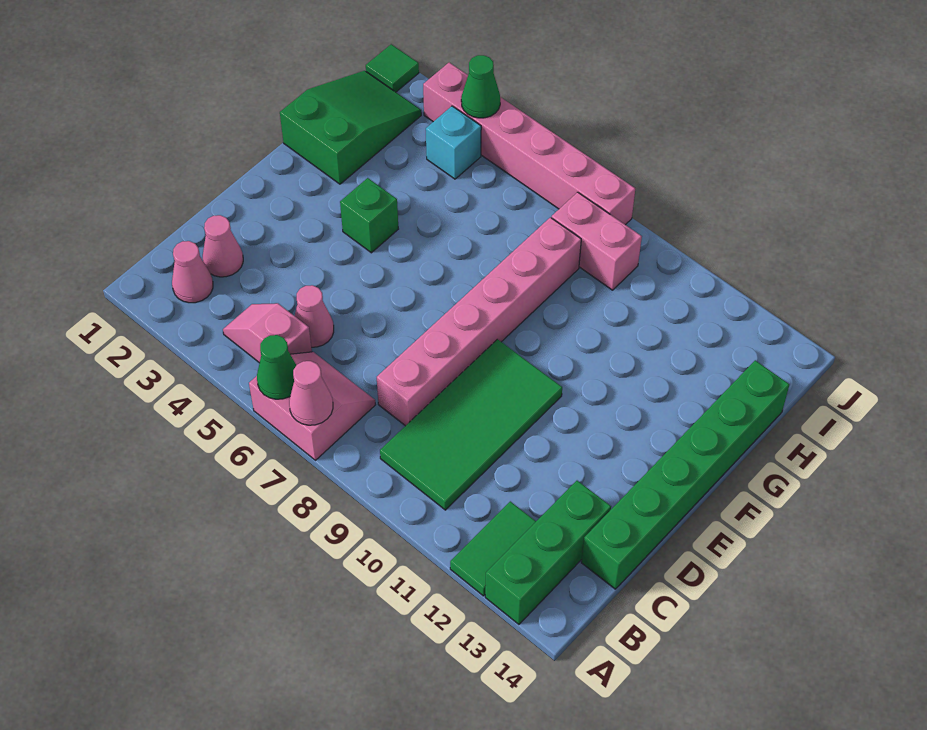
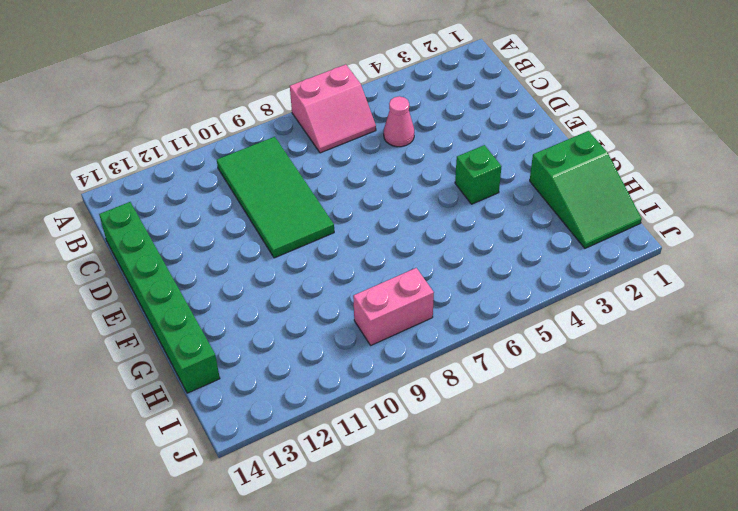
none -> green 1x2 tile [450,501,536,596]
none -> green 1x3 brick [485,481,611,624]
none -> pink 1x1 cone [172,241,213,303]

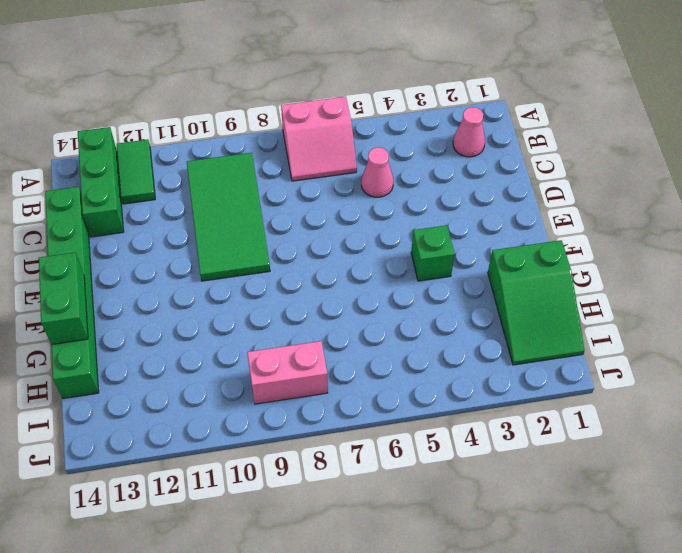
green 1x2 brick [39,253,88,344] -> none
none -> pink 1x2 slope [223,303,312,363]
none -> pink 1x1 cone [203,215,243,277]
none -> pink 1x6 brick [377,217,581,426]

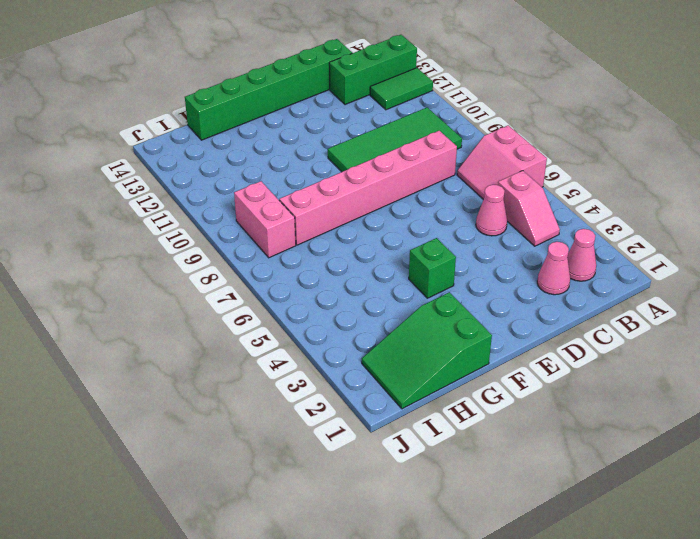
none -> cyan 1x1 brick [426,106,481,179]
none -> green 1x1 tile [366,44,419,92]
none -> pink 1x6 brick [423,63,635,225]

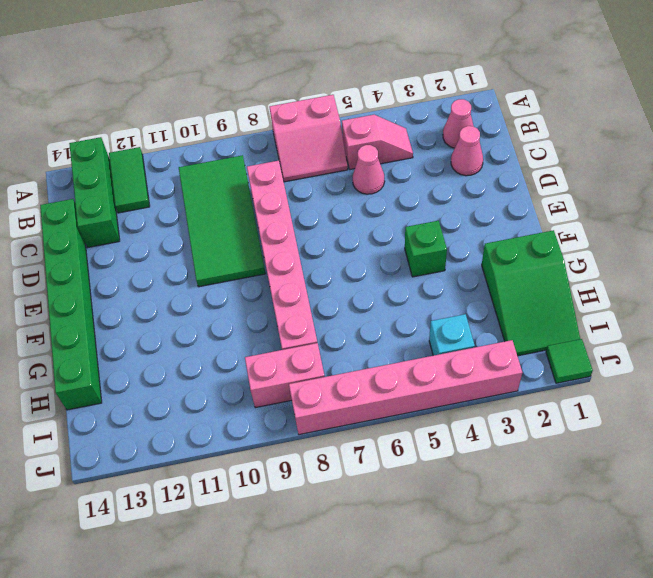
none -> green 1x1 cone [257,335,296,399]
none -> pink 1x1 cone [289,361,333,425]
none -> green 1x1 cone [461,55,500,118]

